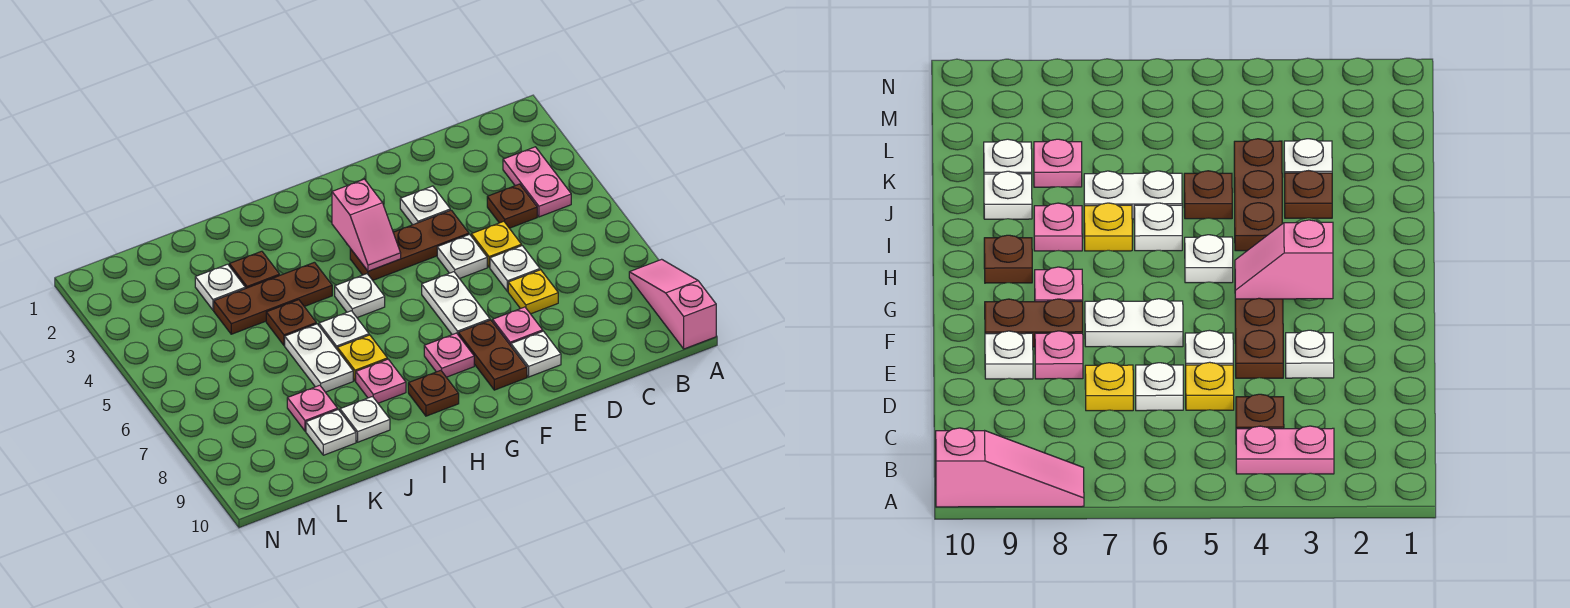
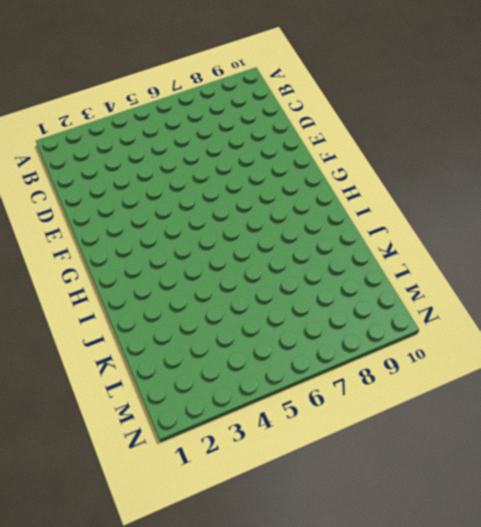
none -> pink 1x3 slope [629,259,716,349]
none -> pink 1x2 plate [503,147,571,217]
none -> brown 1x1 plate [487,184,537,228]

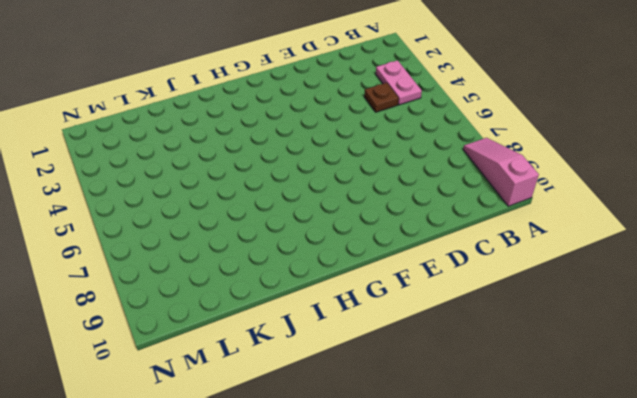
none -> yellow 1x1 plate [471,221,522,267]
none -> white 1x1 plate [490,246,540,291]
none -> yellow 1x1 plate [508,270,558,314]

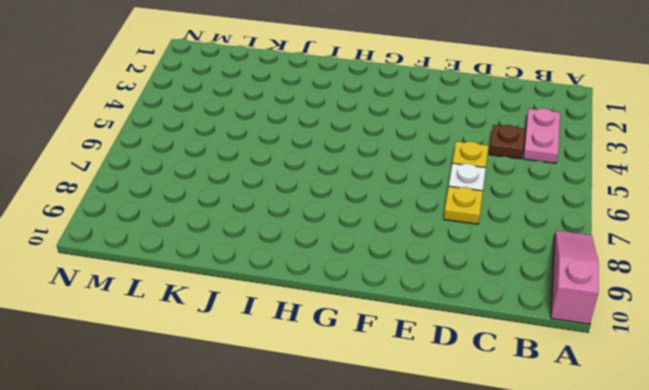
none -> white 1x1 plate [400,186,450,225]
none -> brown 1x3 plate [350,210,469,280]
none -> white 1x1 plate [437,234,487,279]

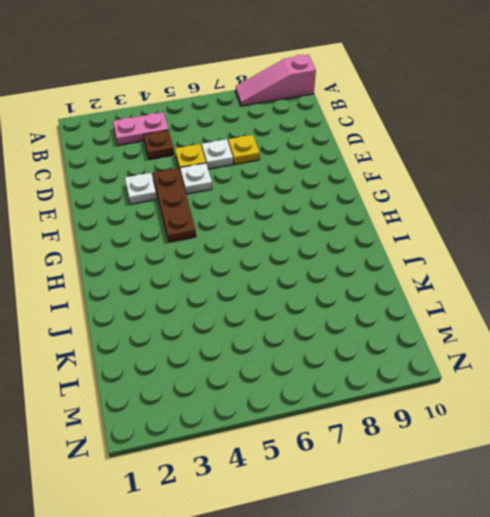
none -> pink 1x1 plate [493,307,543,346]
none -> white 1x1 plate [511,331,561,377]
none -> white 1x2 plate [422,272,490,335]

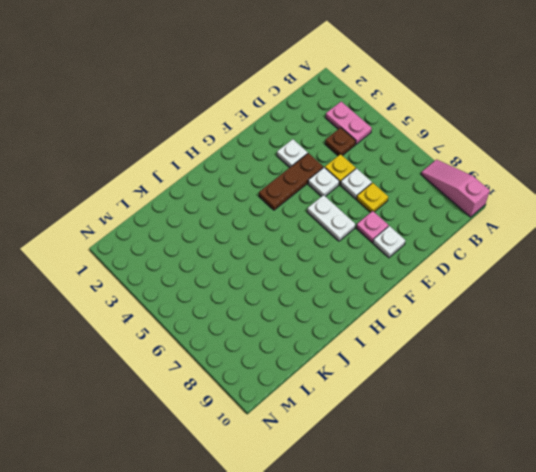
none -> brown 1x2 plate [458,320,527,390]
none -> pink 1x1 plate [424,333,474,377]
none -> white 1x1 plate [335,274,385,318]

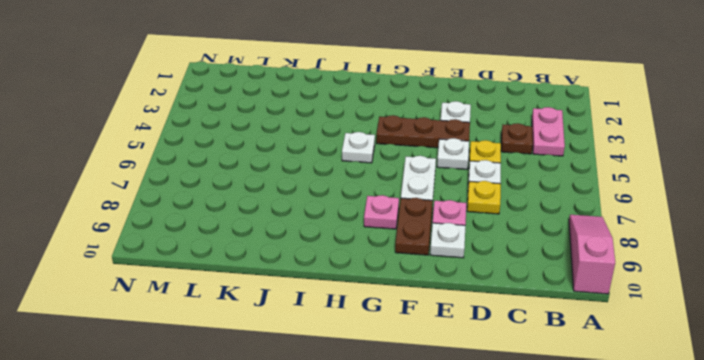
none -> brown 1x1 plate [408,370,459,416]
none -> brown 1x3 plate [214,262,332,334]
none -> white 1x1 plate [319,311,369,349]

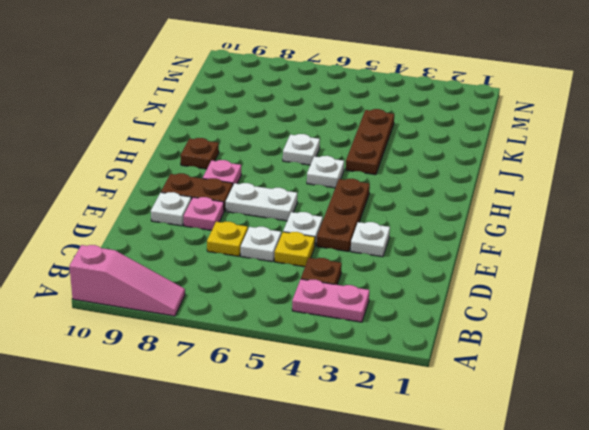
none -> yellow 1x1 plate [337,335,387,381]
none -> pink 1x1 plate [356,359,406,403]
none -> brown 1x1 plate [229,251,280,289]

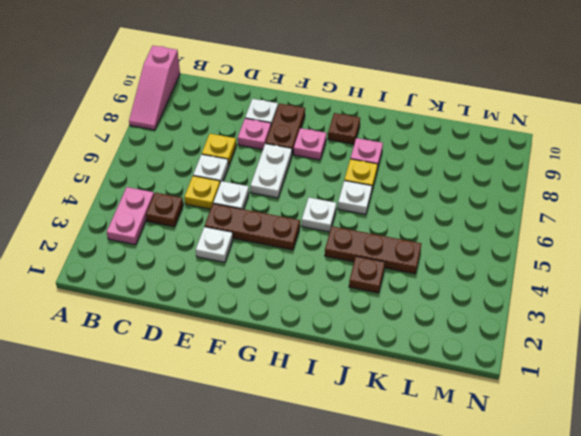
none -> brown 1x1 plate [266,300,316,345]
none -> white 1x2 plate [285,324,353,392]
none -> white 1x1 plate [340,397,390,442]

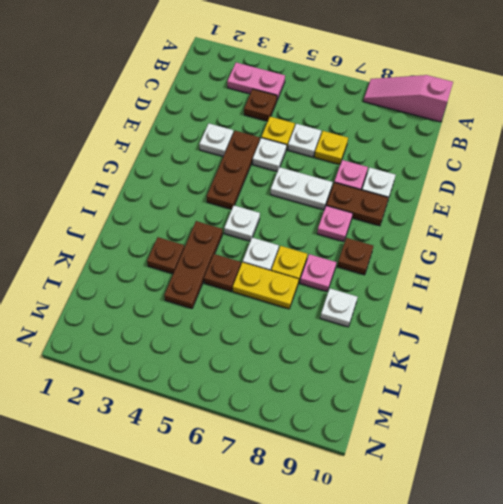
yellow 1x2 plate [233,262,299,309] -> white 1x2 plate [285,324,353,392]
none -> white 1x1 plate [195,264,245,310]
none -> pink 1x1 plate [287,385,338,431]
none -> white 1x1 plate [306,410,356,455]

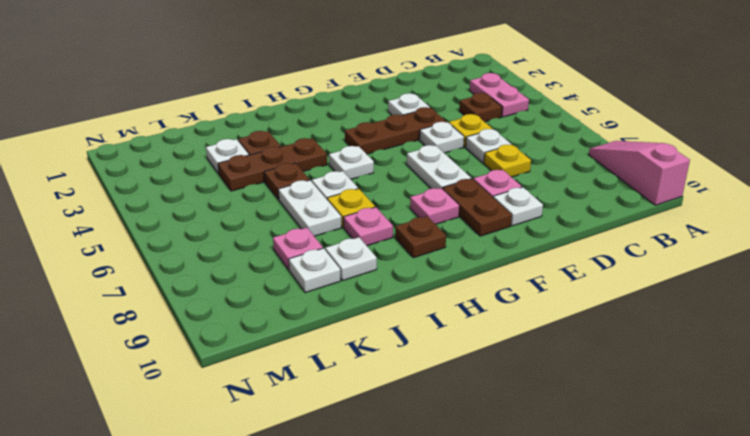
none -> pink 1x2 slope [332,179,401,271]

